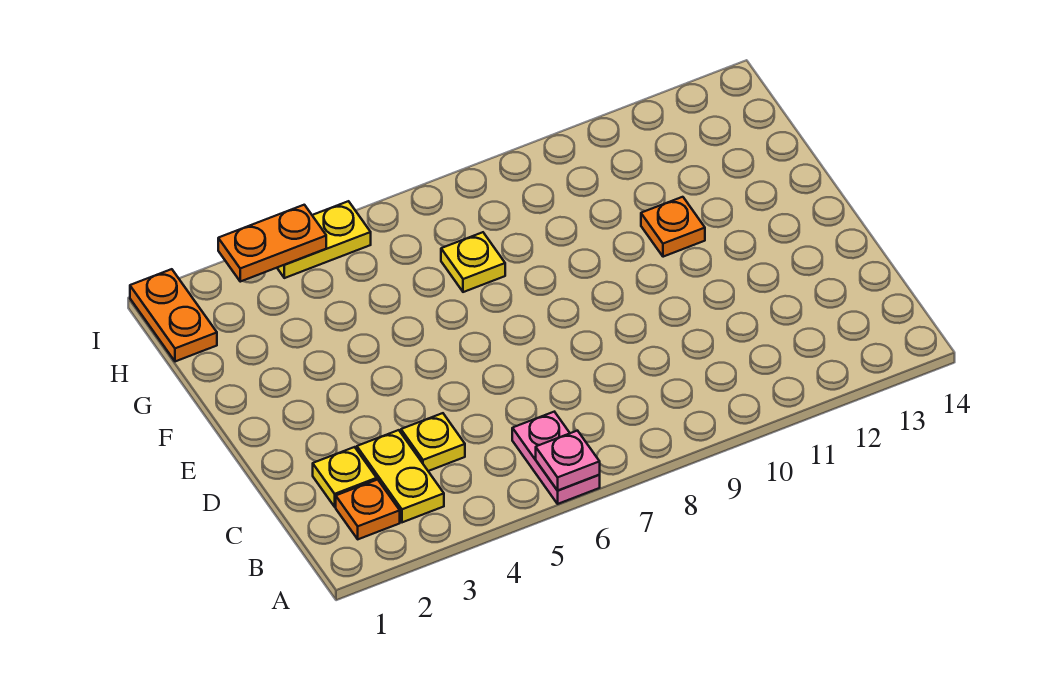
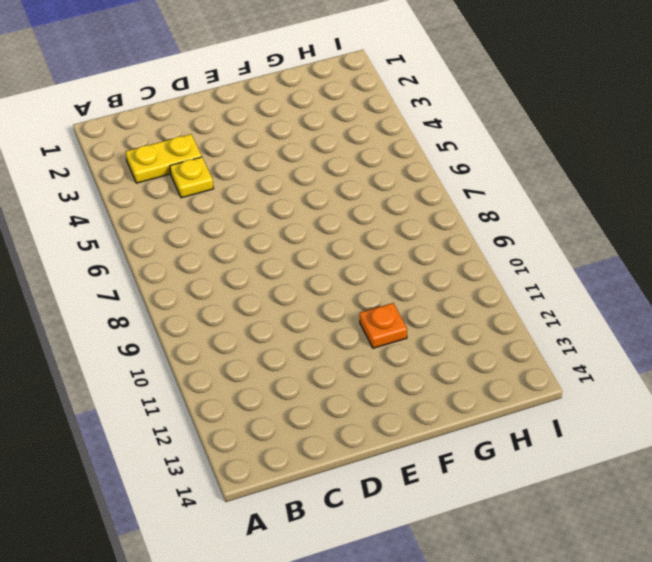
none -> pink 1x2 plate [512,412,600,504]
none -> orange 1x1 plate [336,480,400,539]

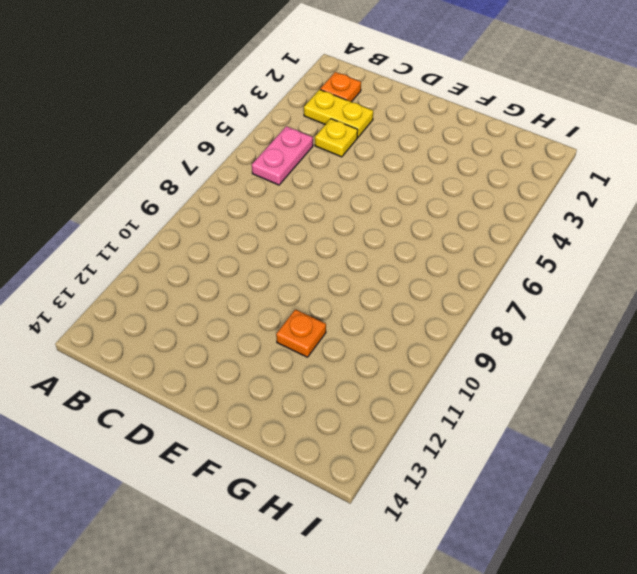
pink 1x2 plate [252,126,313,185] -> pink 1x2 plate turned to [512,412,600,504]
none -> yellow 1x1 plate [313,447,377,507]
none -> yellow 1x1 plate [441,232,505,292]

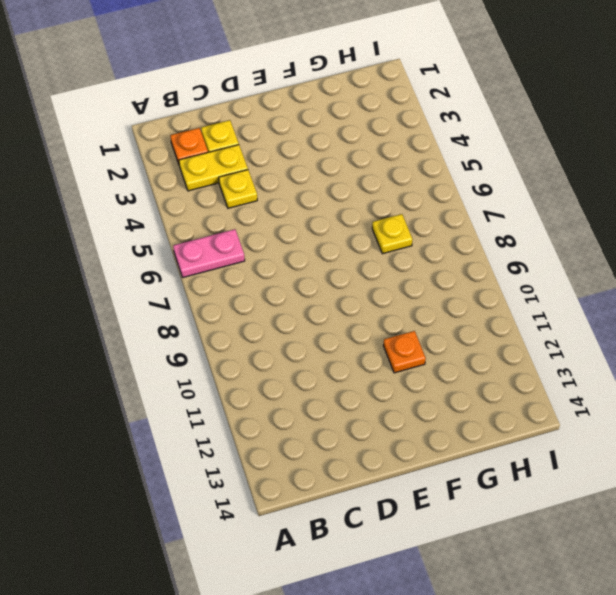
none -> orange 1x2 plate [130,269,217,361]
none -> yellow 1x2 plate [277,201,371,278]

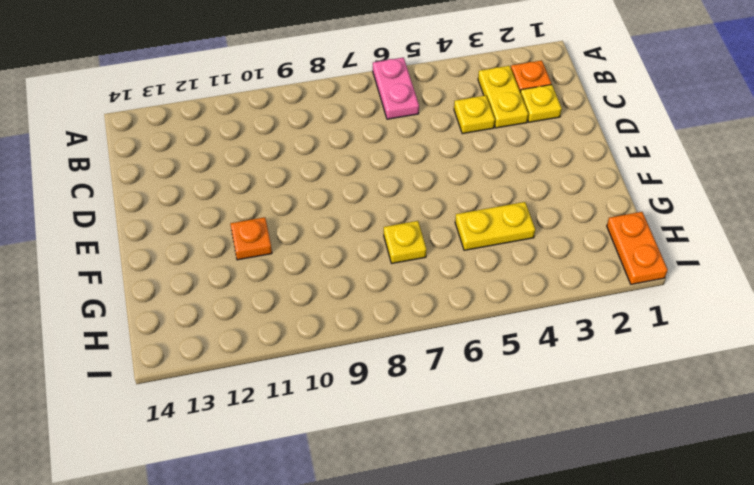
yellow 1x2 plate [455,202,535,250] -> yellow 1x2 plate moved to [277,201,371,278]
none -> pink 1x1 plate [536,431,600,490]
none -> orange 1x2 plate [218,205,326,282]

